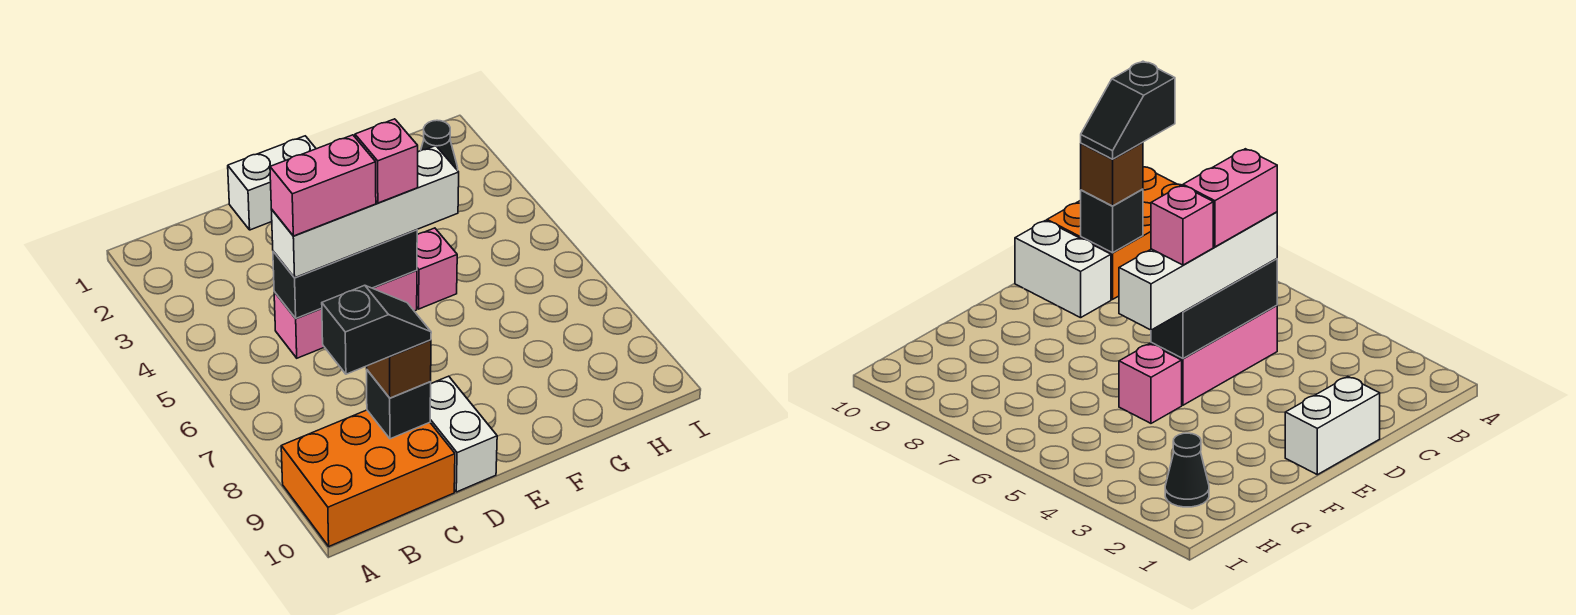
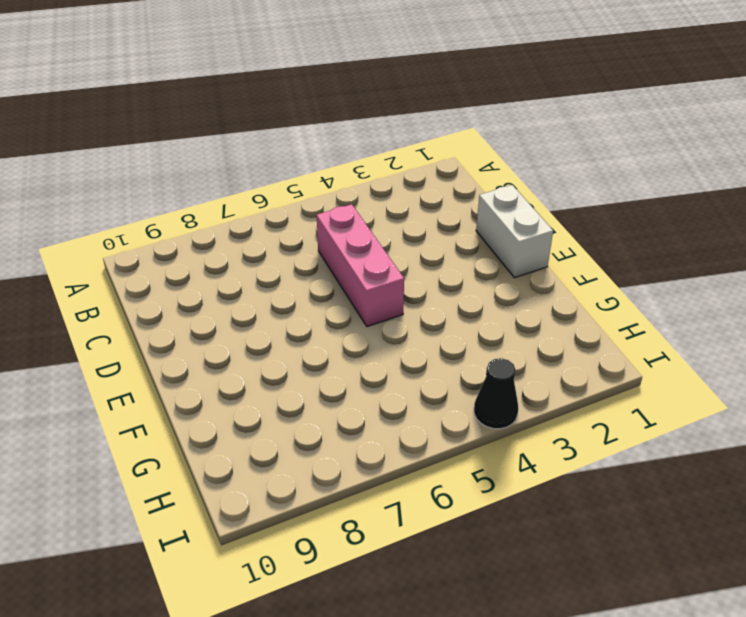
black 1x1 cone [474,358,518,429] -> black 1x1 cone moved to [421,120,458,171]
none -> orange 2x3 brick [281,410,455,546]
none -> white 1x2 brick [430,376,497,492]
none -> pink 1x1 brick [417,228,457,309]

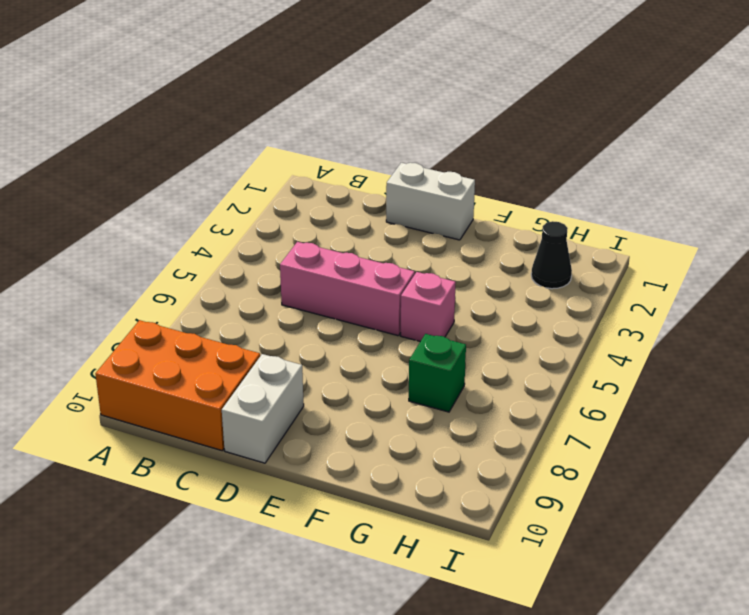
green 1x1 brick [409,334,466,412] -> none
none -> black 1x3 brick [273,230,417,318]
none -> black 1x1 brick [367,370,431,439]
none -> white 1x4 brick [271,146,459,278]

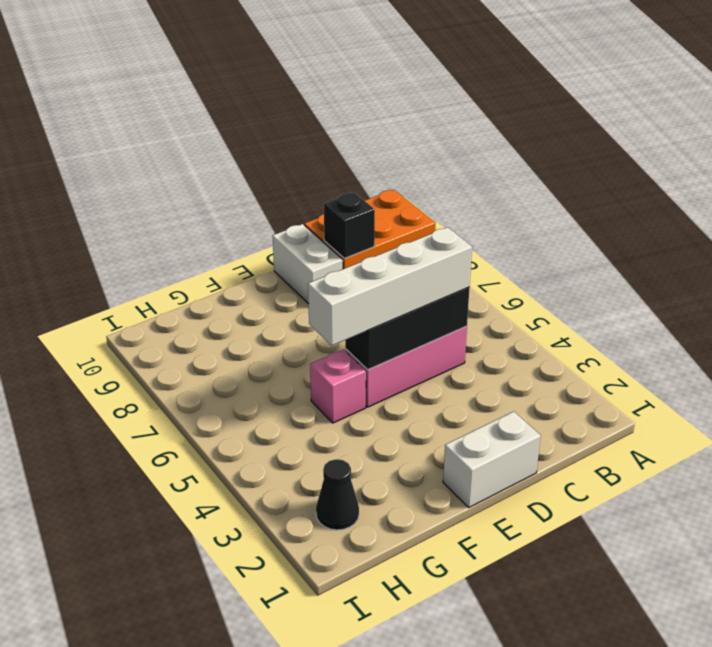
none -> brown 1x1 brick [367,340,431,398]
none -> black 1x2 slope [322,285,431,374]
none -> pink 1x2 brick [270,135,376,236]

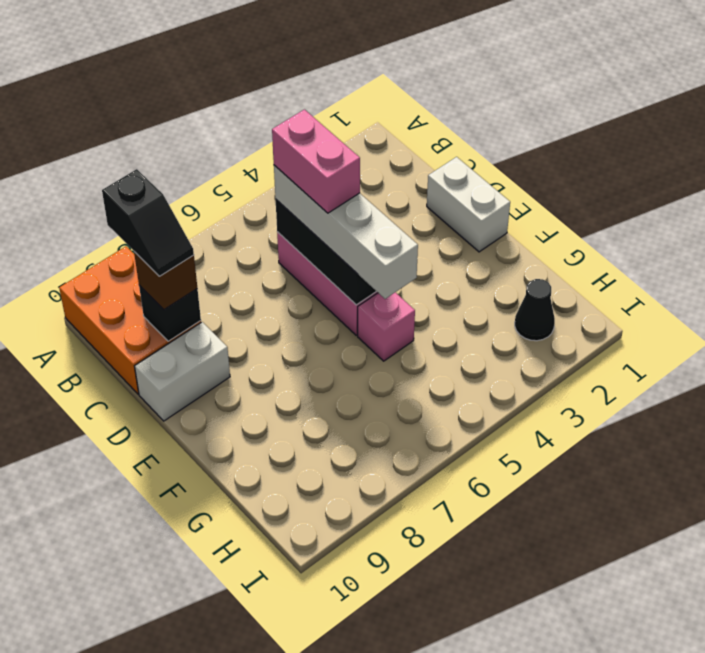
none -> pink 1x1 brick [355,119,418,203]

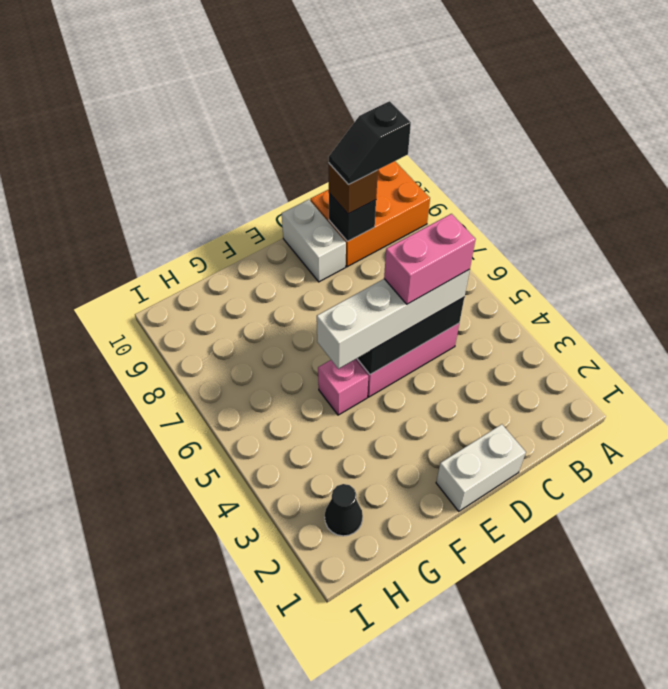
none -> pink 1x1 brick [355,119,418,203]

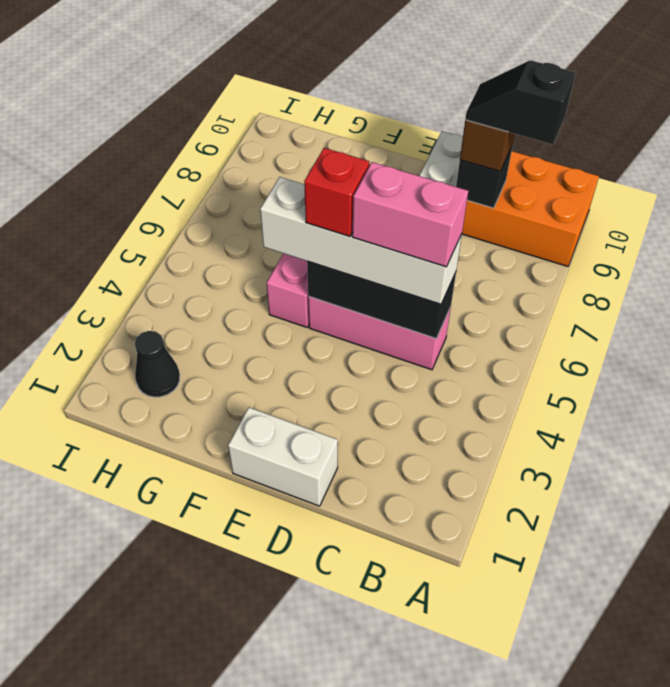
red 1x1 brick [304,148,369,237] -> pink 1x1 brick [355,119,418,203]

